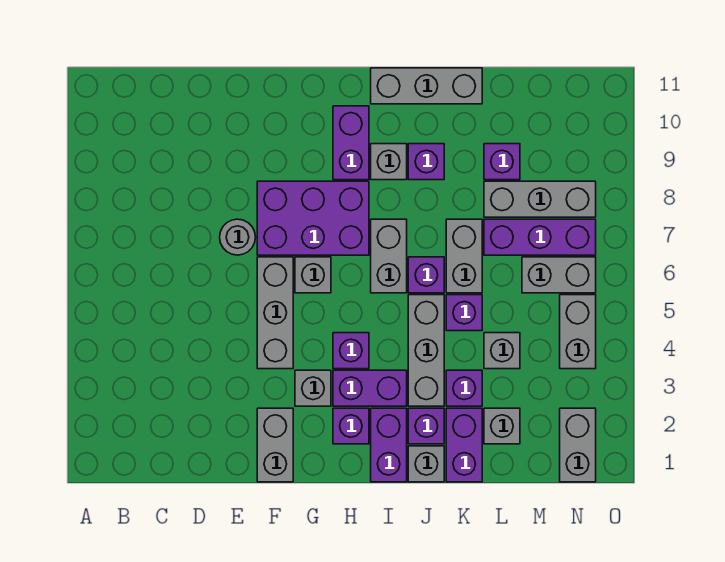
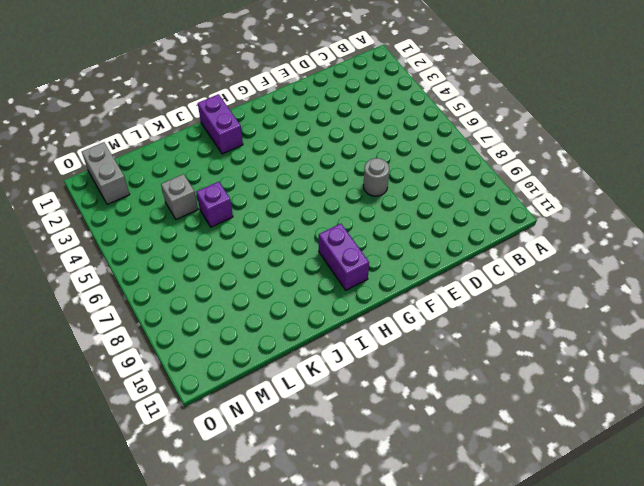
none -> grey 1x2 brick [257,408,293,482]
none -> grey 1x3 brick [257,257,293,369]
none -> purple 2x3 brick [257,181,369,255]
none -> grey 1x1 brick [295,370,331,406]

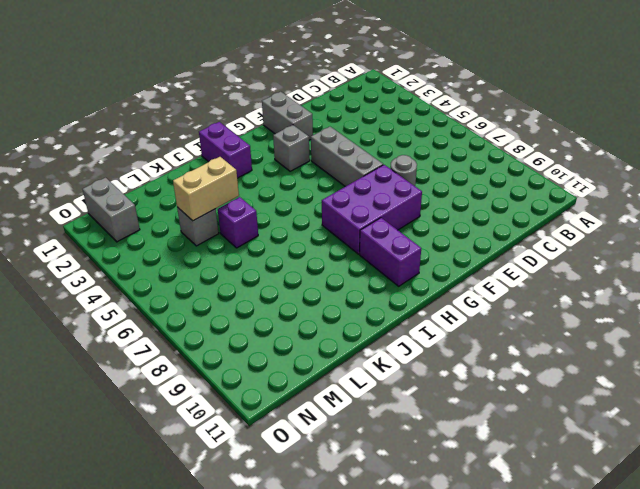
tan 1x2 brick [173,157,239,221] -> none
none -> grey 1x1 brick [295,257,331,293]
none -> purple 1x1 brick [333,408,369,444]
none -> purple 1x2 brick [333,370,407,406]
none -> purple 1x1 brick [333,333,369,369]

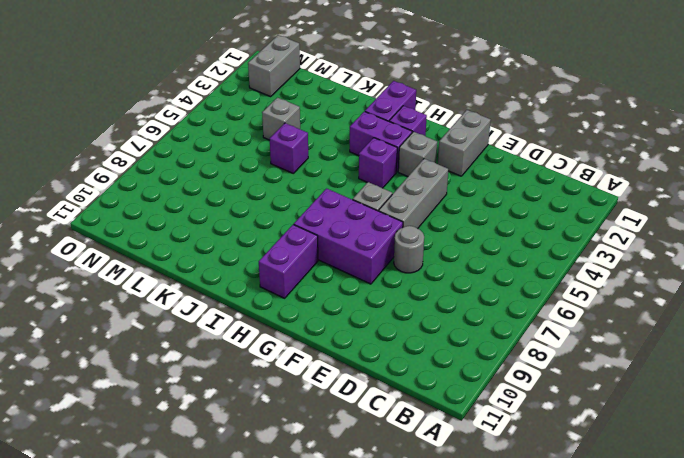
none -> grey 1x2 brick [371,219,407,293]
none -> grey 1x1 brick [371,144,407,180]
none -> grey 1x3 brick [371,68,482,104]
none -> grey 1x1 brick [408,446,444,482]

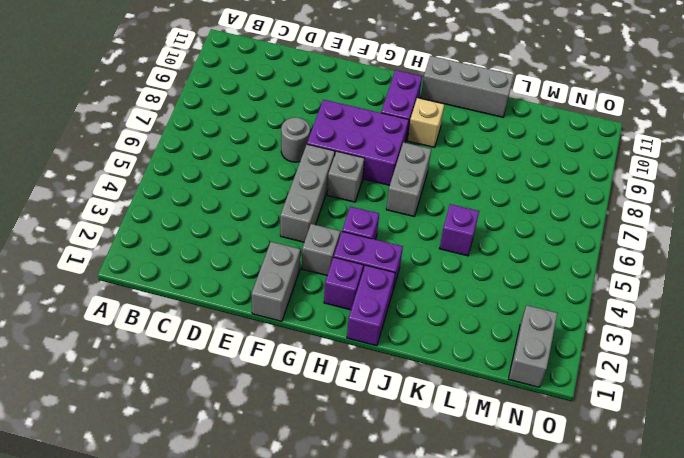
tan 1x1 brick [408,98,444,147] -> grey 1x1 brick [371,144,407,180]
none -> grey 1x1 brick [408,446,444,482]
none -> purple 1x1 brick [408,408,444,444]
none -> grey 1x3 brick [408,295,444,406]
none -> purple 1x1 brick [408,257,444,293]

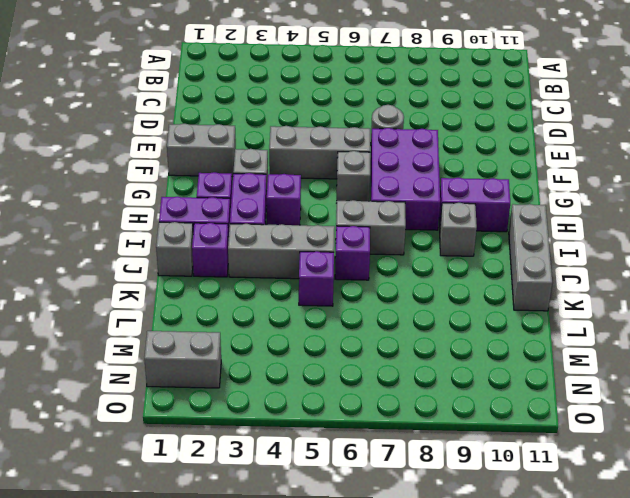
none -> purple 1x1 brick [408,144,444,180]
none -> purple 1x2 brick [446,408,482,482]
none -> purple 1x1 brick [446,370,482,406]
none -> grey 1x2 brick [446,219,482,293]

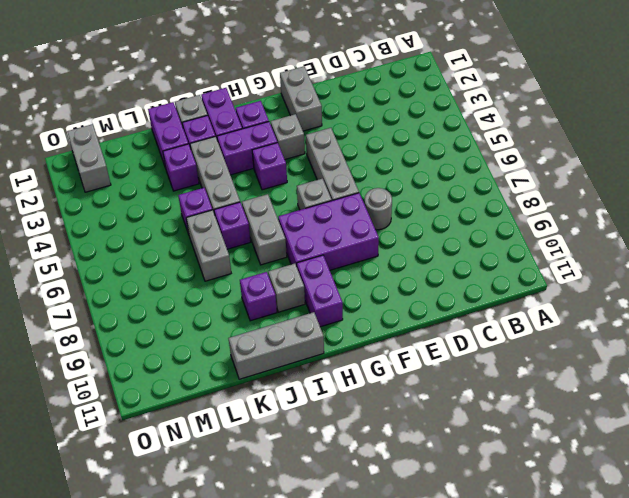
none -> grey 1x1 brick [484,408,520,444]
none -> grey 1x1 brick [484,333,520,369]
none -> purple 1x3 brick [484,219,596,255]
none -> grey 1x3 brick [484,181,596,217]

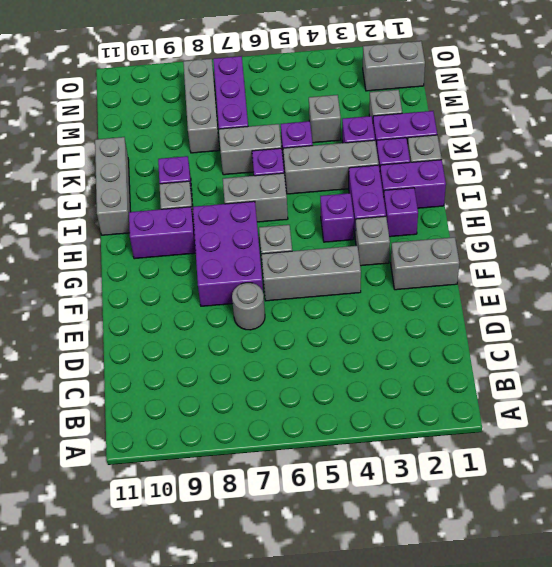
none -> purple 1x1 brick [484,144,520,180]
none -> grey 1x2 brick [522,257,596,293]
none -> grey 1x2 brick [560,295,596,369]

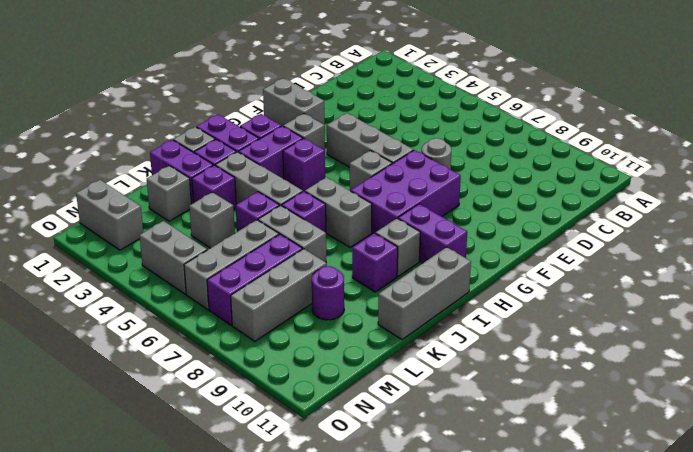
grey 1x3 brick [184,220,279,310] -> grey 1x2 brick [522,257,596,293]
purple 1x1 round brick [312,266,344,320] -> purple 1x1 brick [484,144,520,180]

